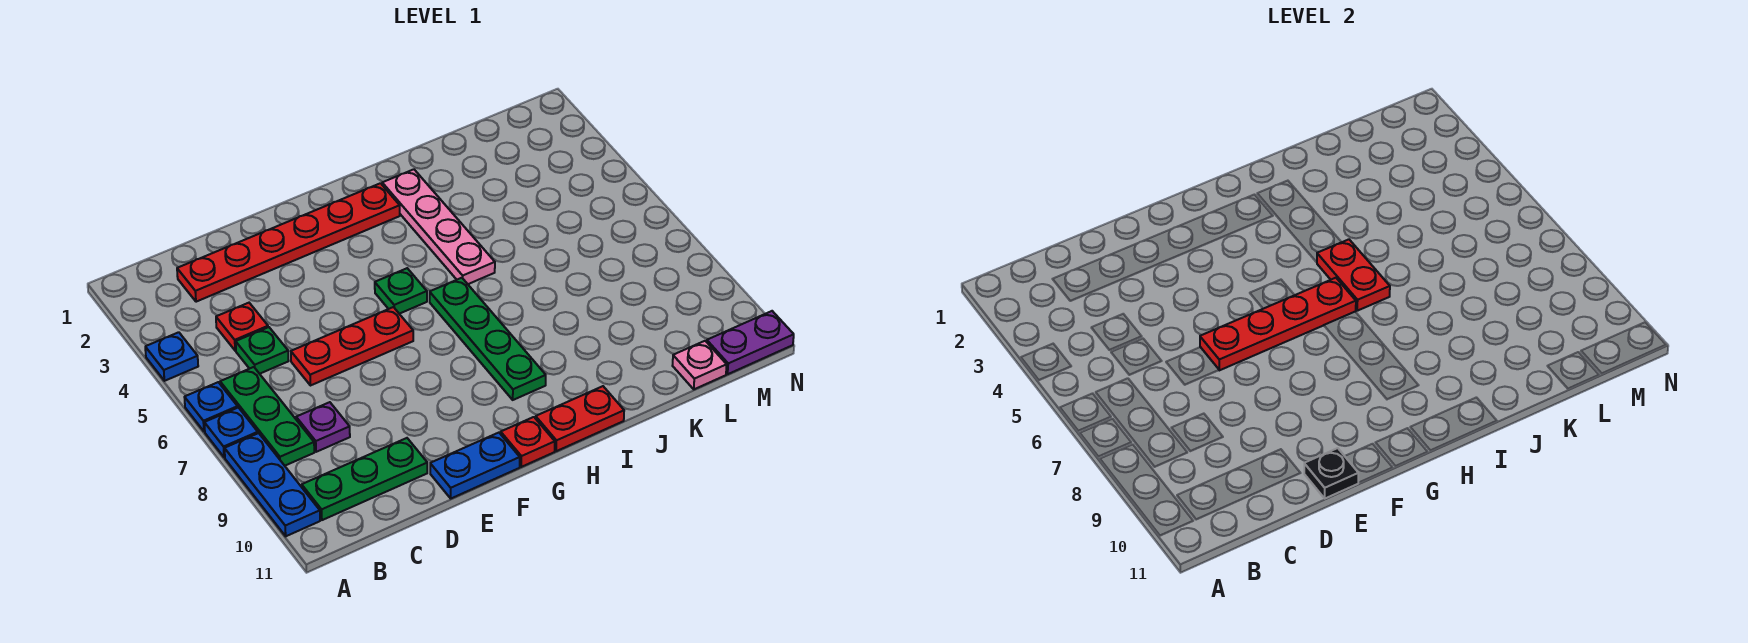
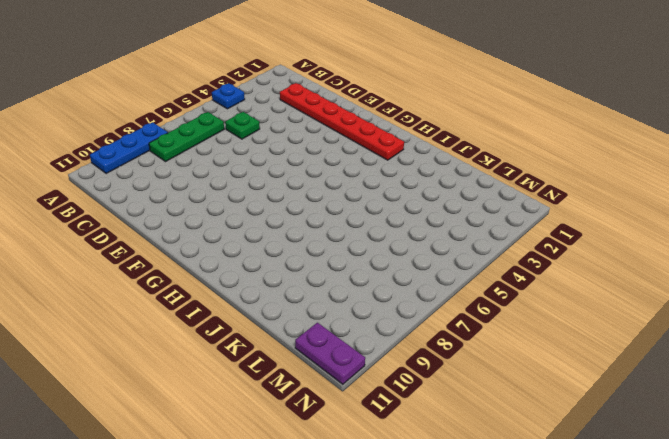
none -> blue 1x1 plate [184,382,238,432]
none -> blue 1x1 plate [204,408,258,457]
none -> green 1x3 plate [302,438,427,520]

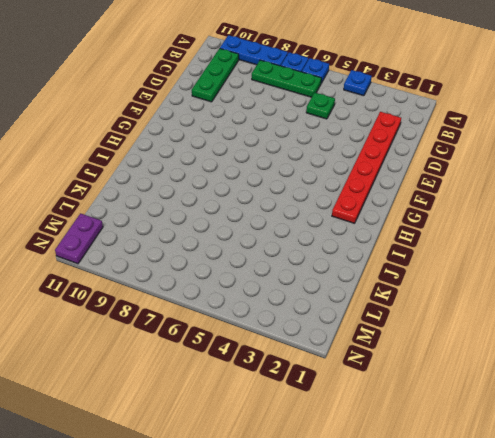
none -> red 1x1 plate [216,303,268,351]
none -> purple 1x1 plate [296,402,350,452]
none -> red 1x3 plate [291,307,413,386]

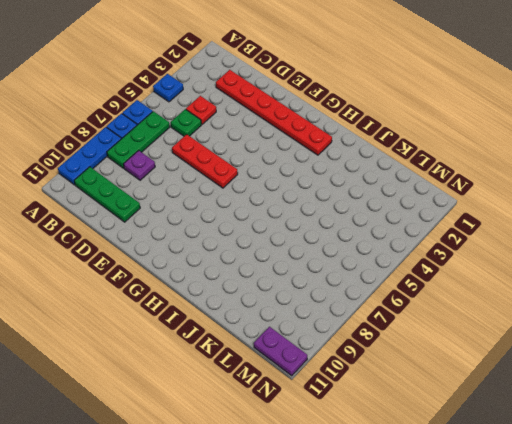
none -> blue 1x2 plate [430,433,520,498]
none -> green 1x1 plate [375,268,427,314]
none -> red 1x1 plate [501,417,555,467]

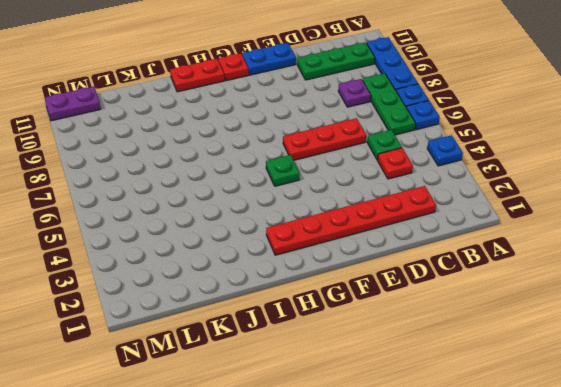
none -> green 1x4 plate [430,278,546,400]
none -> pink 1x4 plate [382,169,495,284]
none -> pink 1x1 plate [672,341,727,389]

